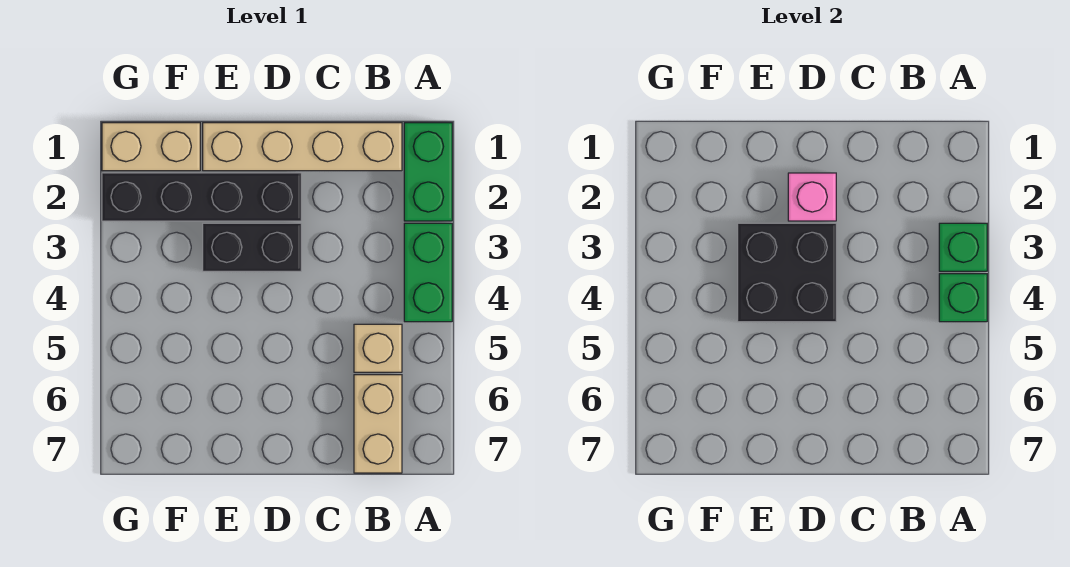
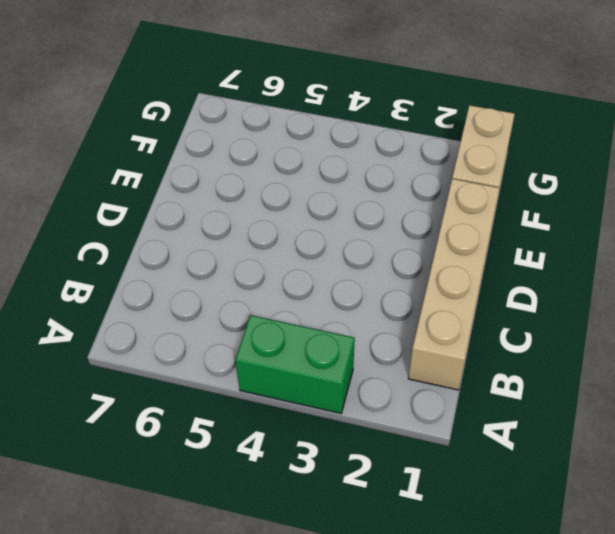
none -> green 1x2 brick [404,123,452,221]
none -> tan 1x1 brick [354,324,402,372]
none -> tan 1x2 brick [354,375,402,473]

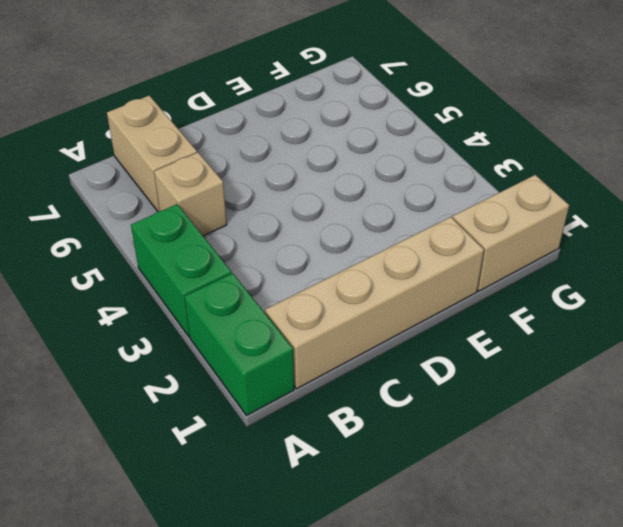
none -> black 1x4 brick [102,173,301,221]
none -> black 1x2 brick [203,223,301,271]
none -> green 1x1 brick [939,223,987,271]

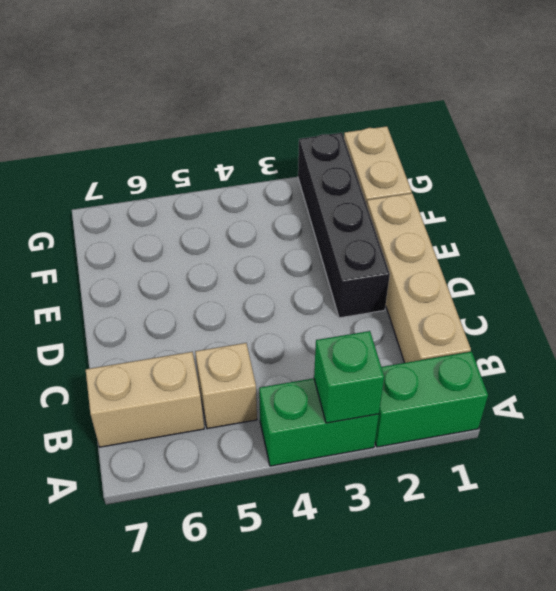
none -> black 1x2 brick [203,223,301,271]
none -> green 1x1 brick [939,274,987,322]
none -> pink 1x1 brick [788,173,836,221]

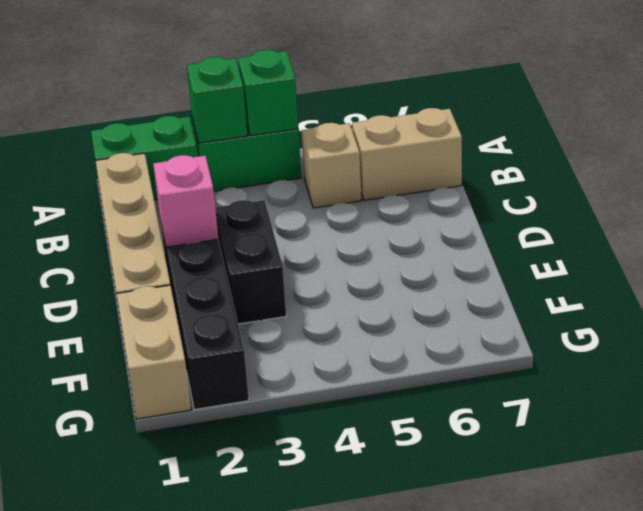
none -> black 2x2 brick [738,223,836,322]

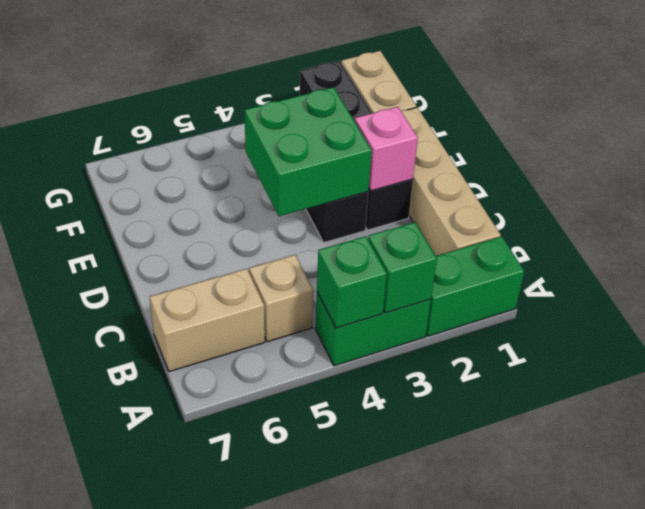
green 2x2 brick [245,87,372,216] -> black 2x2 brick [738,223,836,322]

